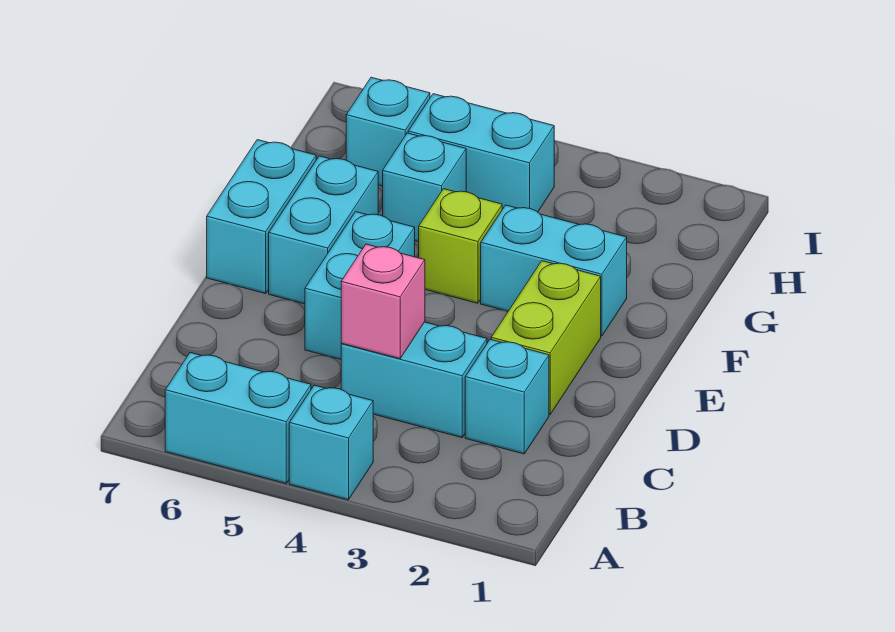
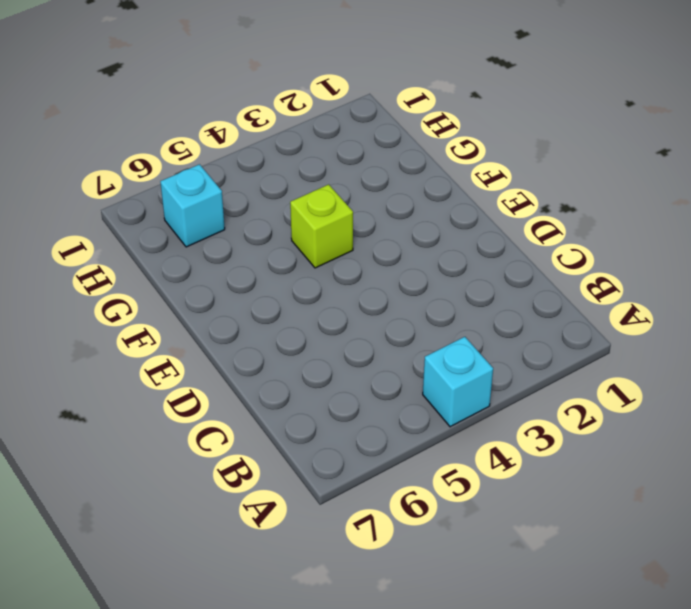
none -> cyan 1x2 brick [165,353,311,483]
none -> cyan 1x1 brick [465,339,549,454]
none -> cyan 1x2 brick [341,322,487,437]

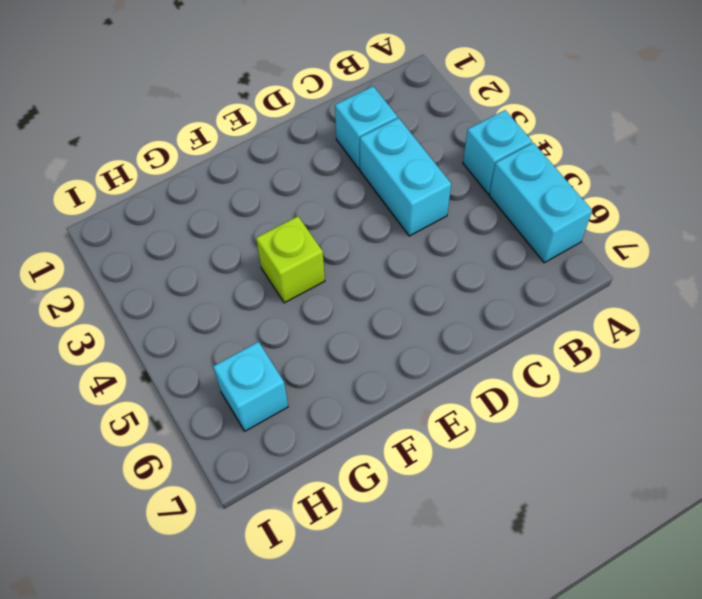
none -> lime 1x2 brick [491,261,601,415]
none -> cyan 1x2 brick [305,212,415,359]
none -> cyan 1x2 brick [269,156,378,304]

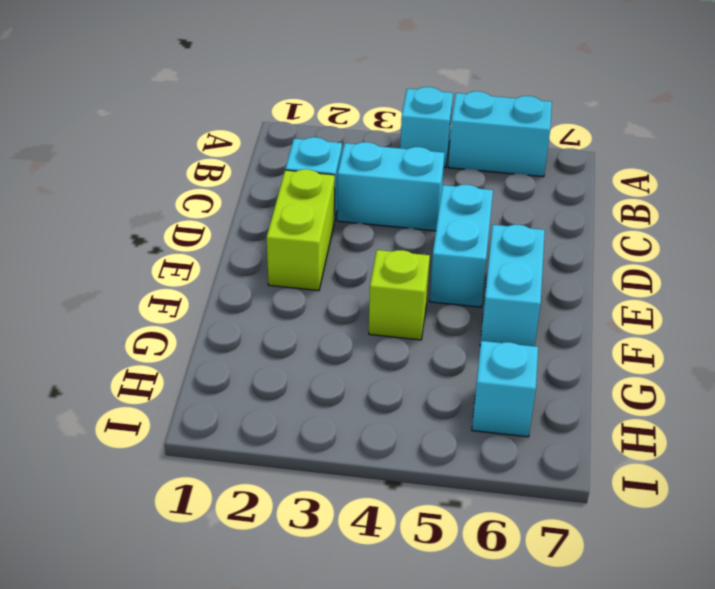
none -> cyan 1x2 brick [207,140,316,294]
none -> cyan 1x2 brick [481,205,627,336]
none -> cyan 1x1 brick [383,133,466,242]

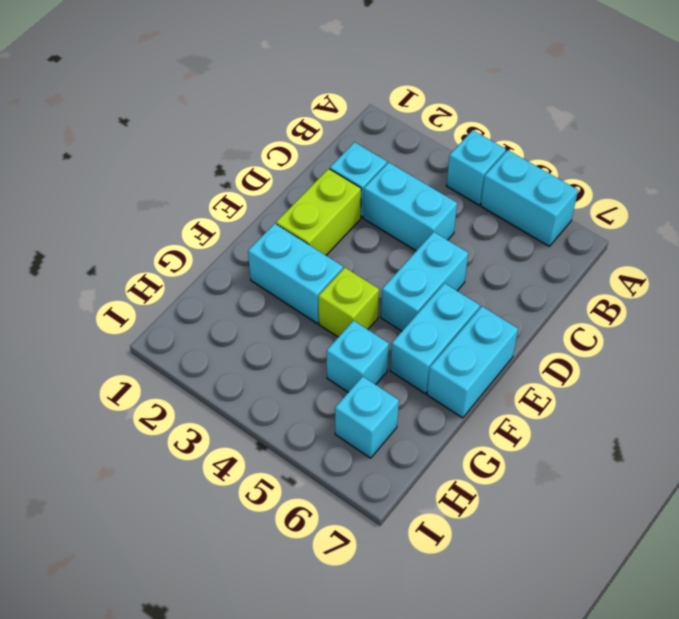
none -> cyan 1x2 brick [408,94,554,212]
none -> pink 1x1 brick [341,244,425,359]

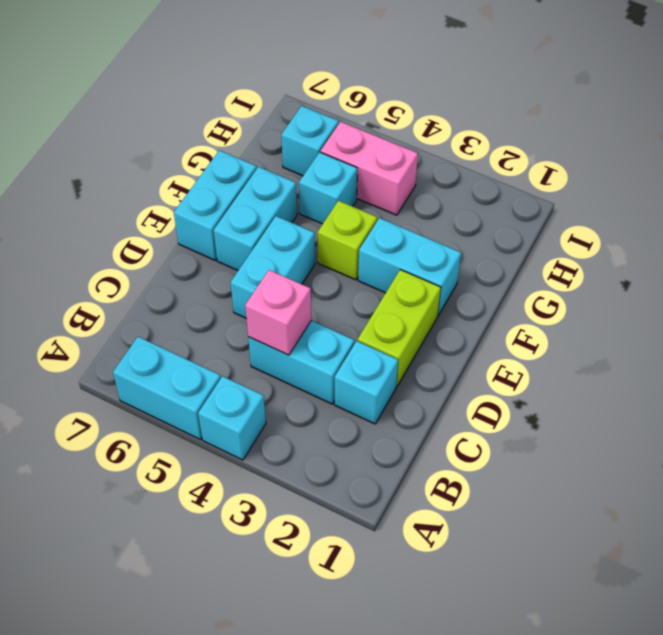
pink 1x2 brick [321,122,418,215] -> cyan 1x2 brick [408,94,554,212]

